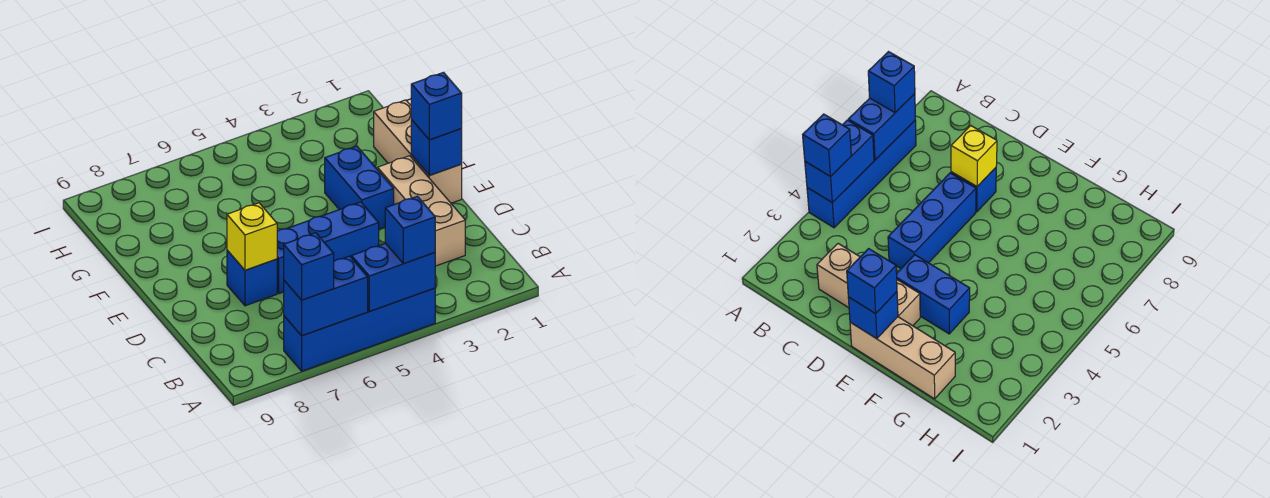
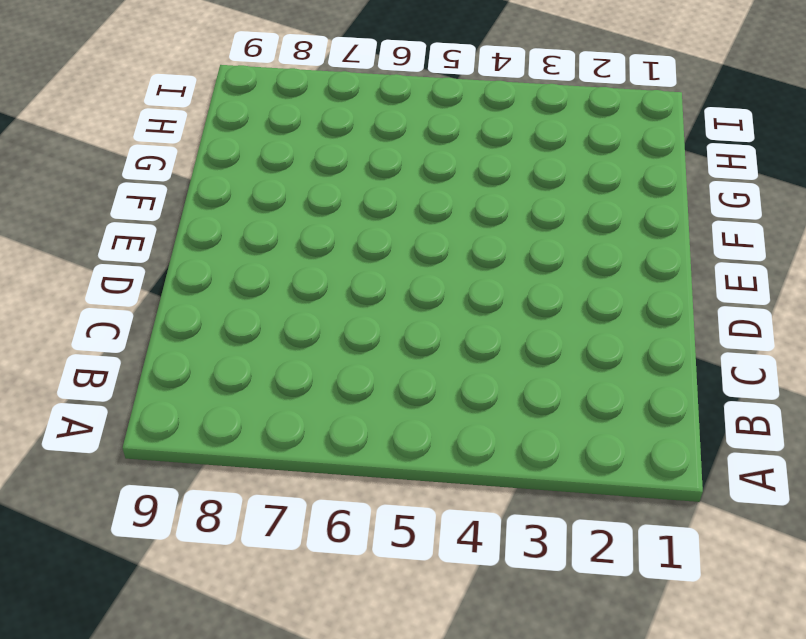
none -> blue 1x4 brick [284,288,435,371]
none -> tan 1x3 brick [377,156,465,266]
none -> blue 1x3 brick [277,202,379,294]

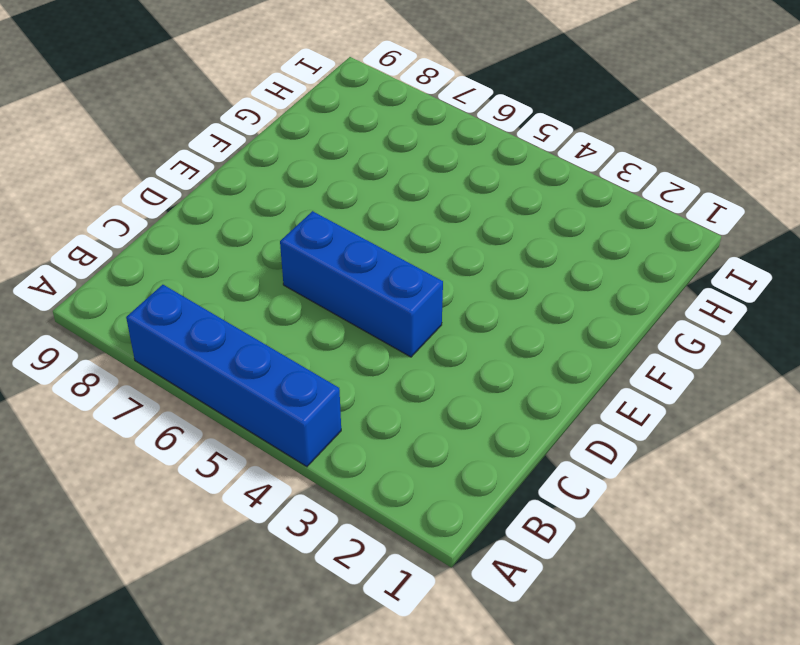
none -> tan 1x3 brick [377,156,465,266]
none -> blue 1x1 brick [227,250,277,306]
none -> tan 1x3 brick [374,100,462,203]

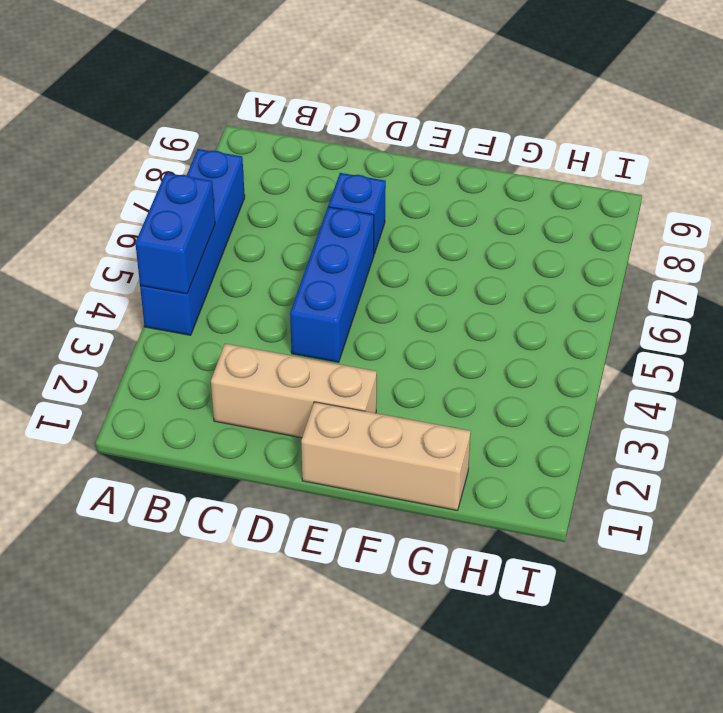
none -> blue 1x2 brick [325,146,394,229]
none -> blue 1x2 brick [284,256,368,336]
none -> yellow 1x1 brick [227,203,277,270]

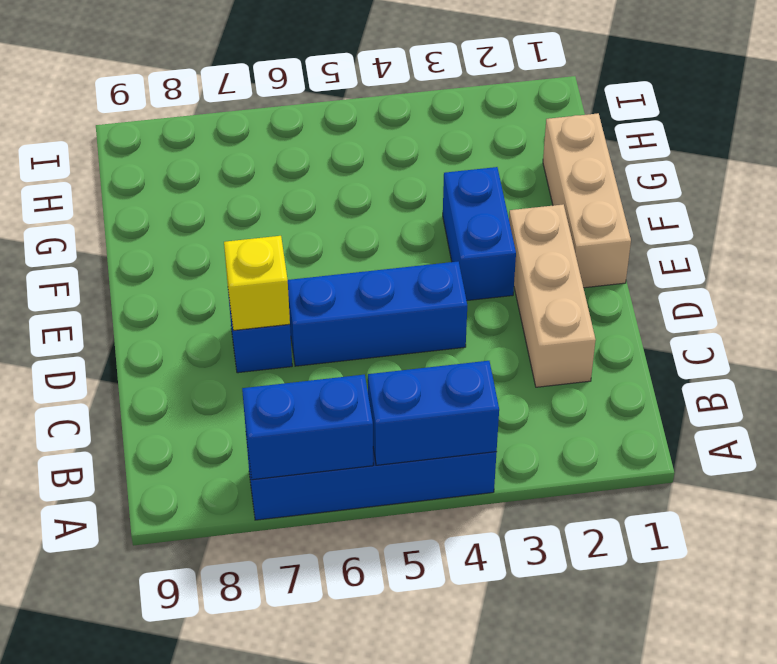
none -> blue 1x1 brick [411,120,462,175]
none -> blue 1x1 brick [385,196,435,264]
none -> blue 1x1 brick [284,233,334,300]

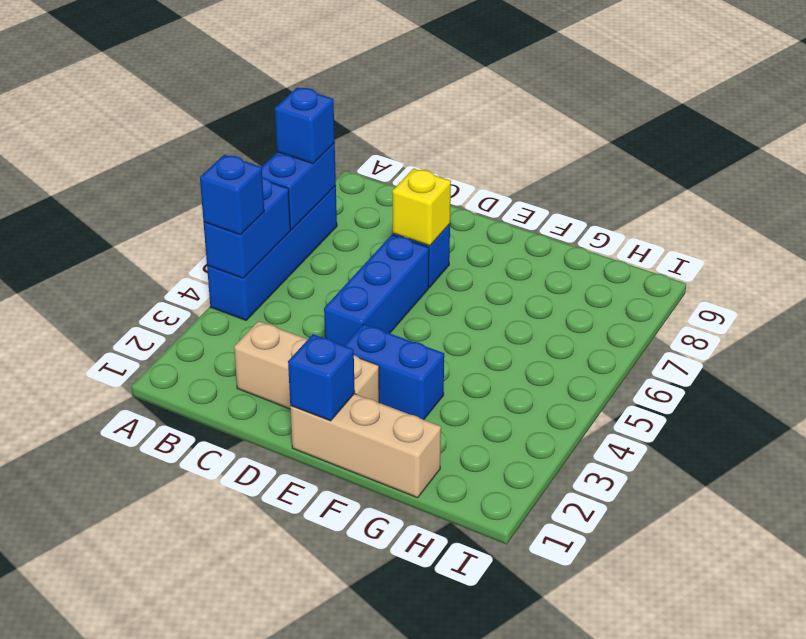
none -> blue 1x1 brick [411,72,462,140]

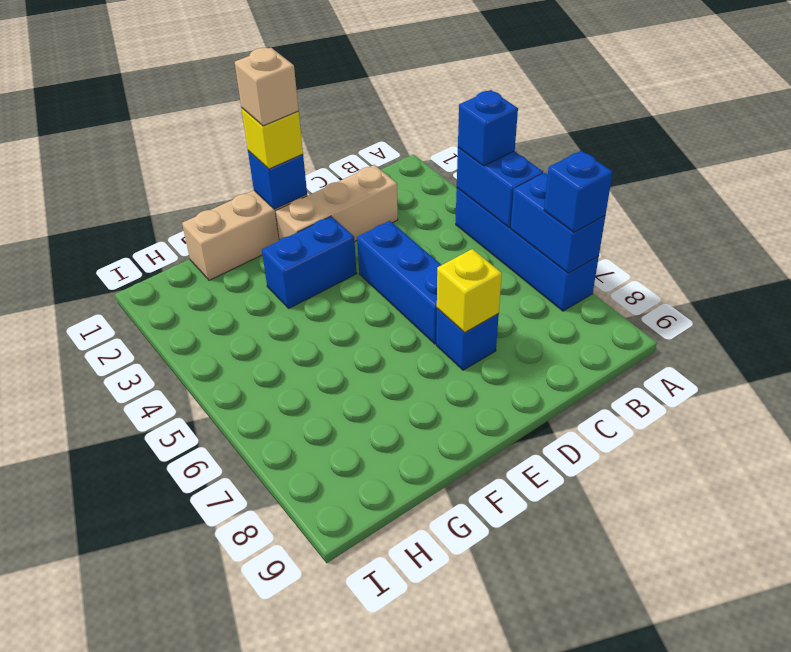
yellow 1x1 brick [242,108,303,169] -> blue 1x1 brick [411,72,462,140]
tan 1x1 brick [235,48,299,126] -> none

